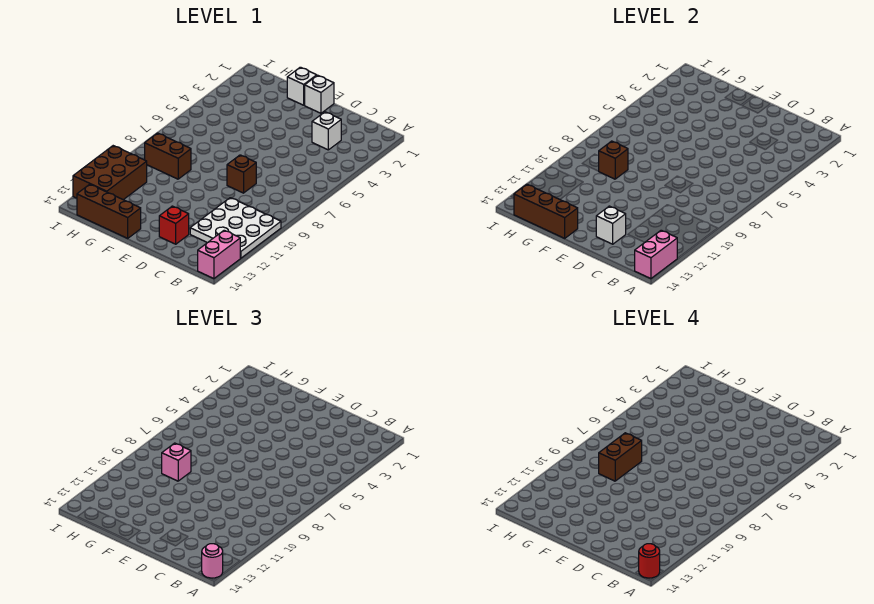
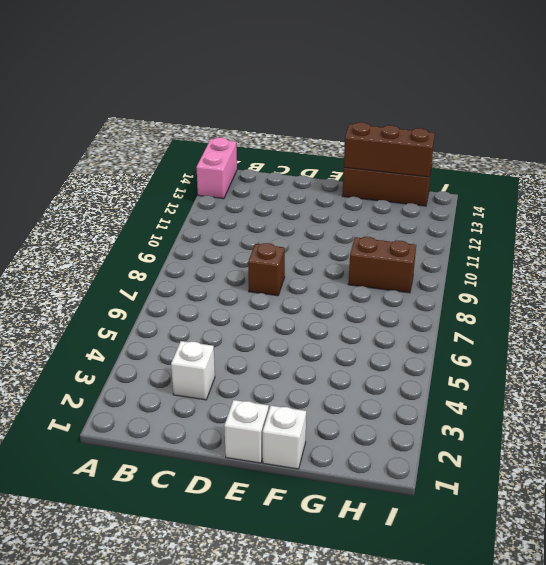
none -> white 3x3 plate [190,198,281,258]
none -> red 1x1 brick [159,206,189,244]
none -> brown 2x3 brick [73,146,147,200]

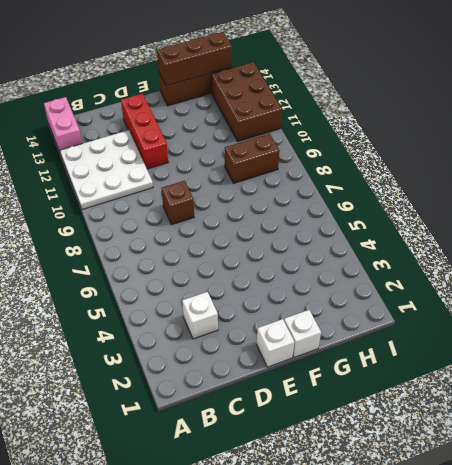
red 1x3 brick [121,94,168,169] -> red 1x1 brick [159,206,189,244]
none -> pink 1x2 brick [635,230,677,279]
none -> white 1x1 brick [596,206,626,244]
none -> brown 1x1 brick [599,141,628,179]

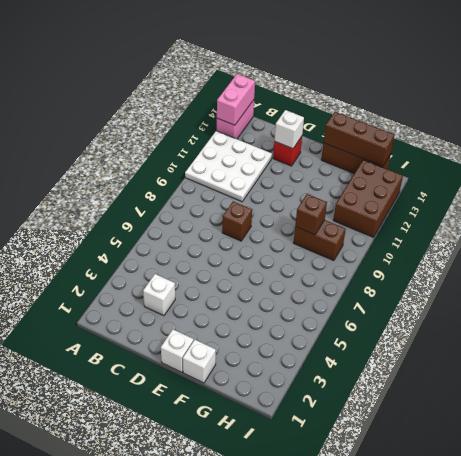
none -> pink 1x1 round brick [202,544,223,578]
none -> pink 1x1 brick [162,443,191,481]
none -> red 1x1 round brick [639,544,660,578]

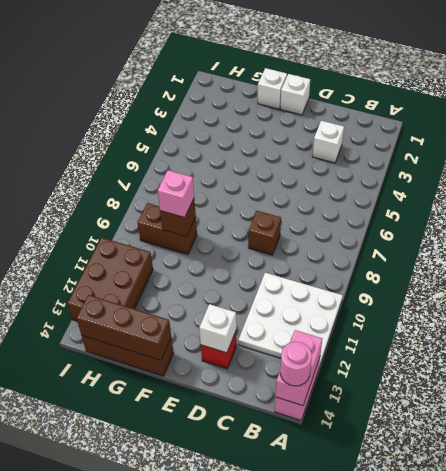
none -> red 1x1 round brick [639,544,660,578]
none -> brown 1x2 brick [599,433,642,481]

